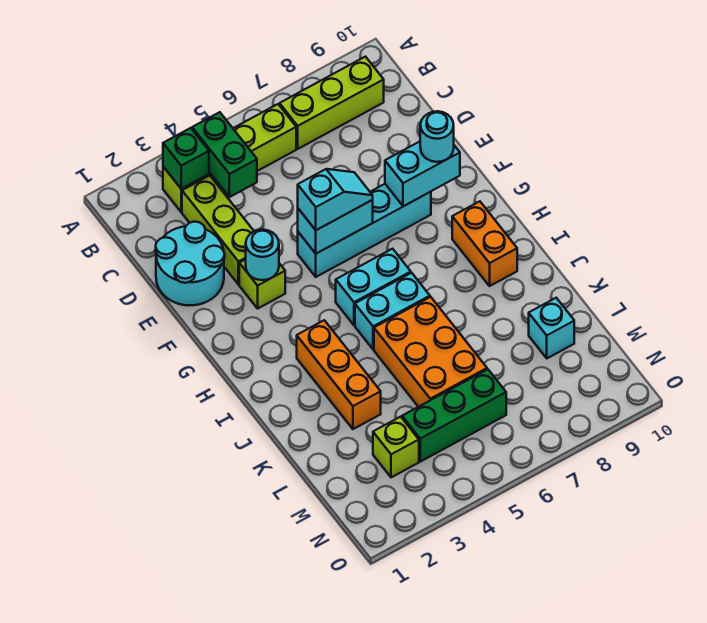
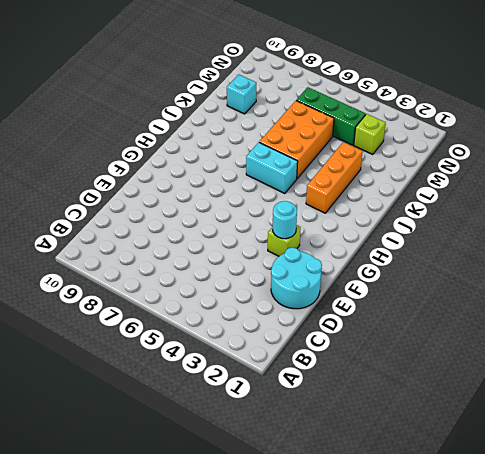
none -> lime 1x4 brick [163,104,296,212]
none -> lime 1x3 brick [280,57,384,149]
none -> lime 1x3 brick [182,176,254,285]

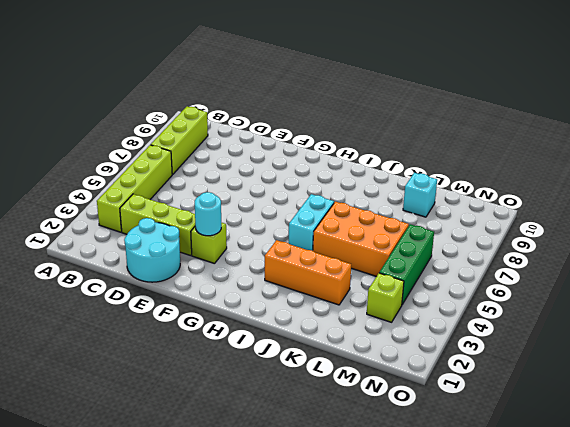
none -> cyan 1x4 brick [298,184,431,277]
none -> cyan 1x2 brick [336,249,411,325]
none -> orange 1x2 brick [452,201,517,286]

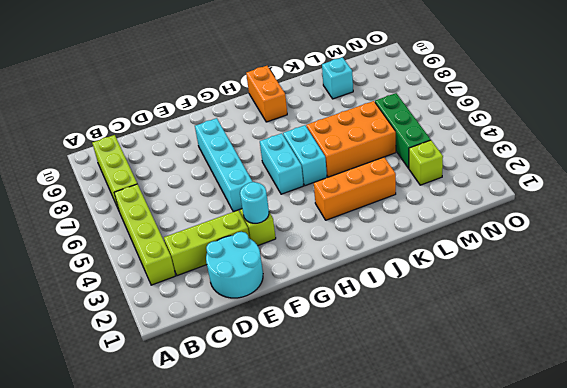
orange 1x2 brick [246,66,287,122] -> orange 1x2 brick turned to [452,201,517,286]
none -> green 1x1 brick [163,128,209,189]
none -> green 1x2 brick [192,112,257,197]
none -> cyan 1x2 brick [298,200,373,254]

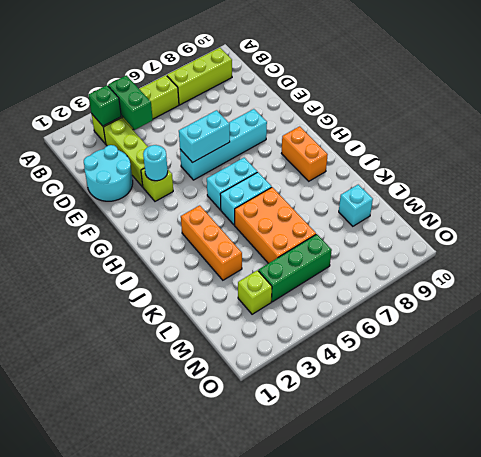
none -> cyan 1x2 brick [385,142,460,206]
none -> cyan 1x2 slope [298,169,373,230]
none -> cyan 1x1 round brick [420,111,454,162]

